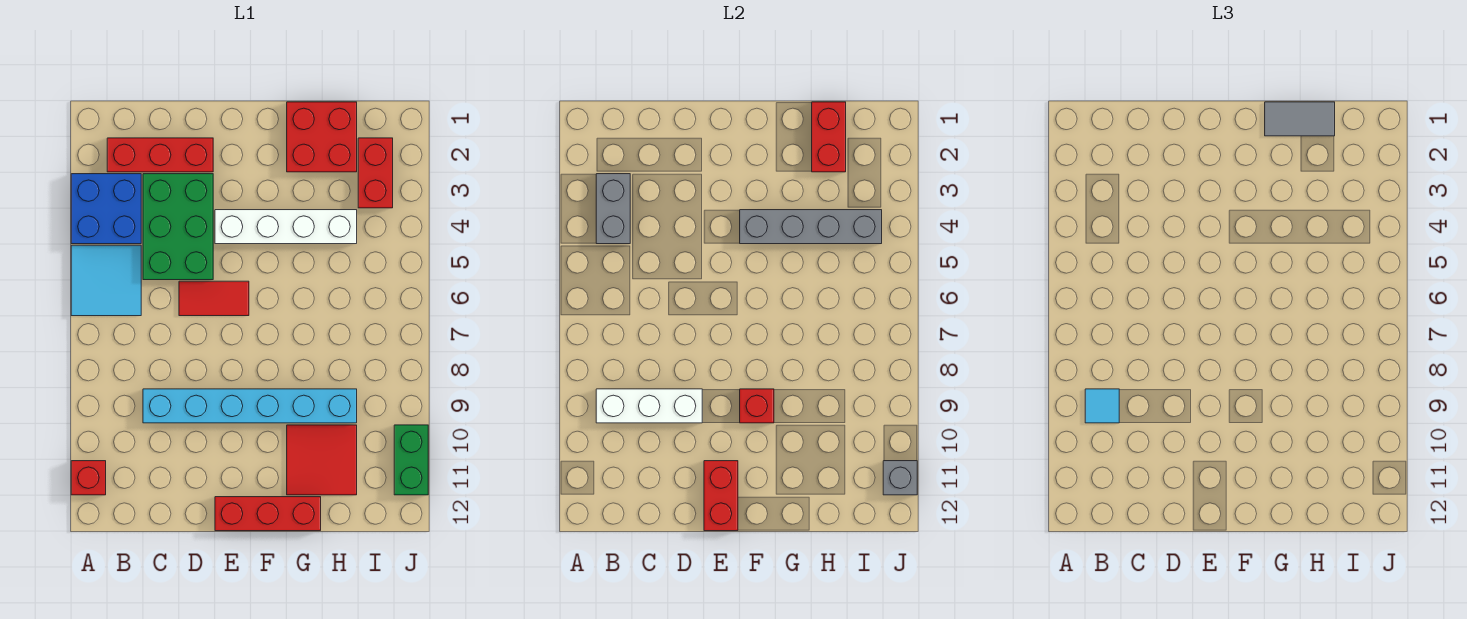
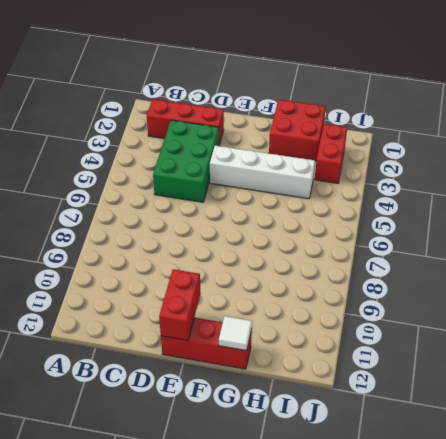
white 1x1 tile [219,316,252,351] -> none
none -> blue 2x2 brick [71,174,141,244]
none -> cyan 2x2 tile [71,245,141,316]
none -> red 1x1 brick [71,461,106,495]

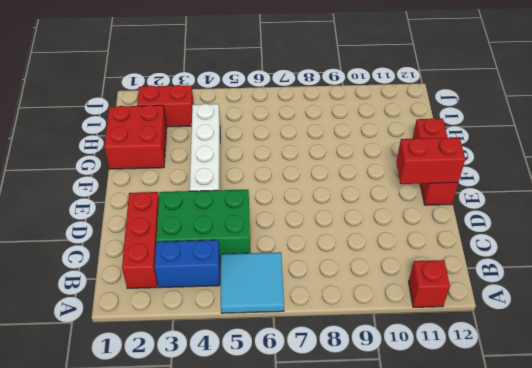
blue 1x2 brick [155,240,220,288] -> blue 2x2 brick [71,174,141,244]
none -> cyan 1x6 brick [143,389,357,423]
none -> red 1x2 tile [179,281,249,316]
none -> red 2x2 tile [287,425,357,495]

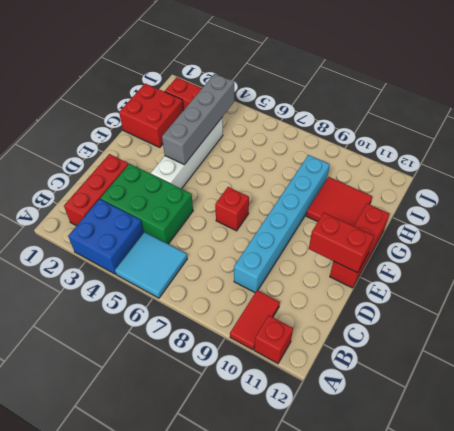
red 1x2 tile [230,290,280,350] -> red 1x2 tile moved to [179,281,249,316]
red 1x1 brick [215,187,249,231] -> red 1x1 brick moved to [740,389,774,423]
none -> green 1x2 brick [394,425,428,495]
none -> grey 1x2 brick [596,174,630,244]
none -> white 1x3 brick [596,389,702,423]

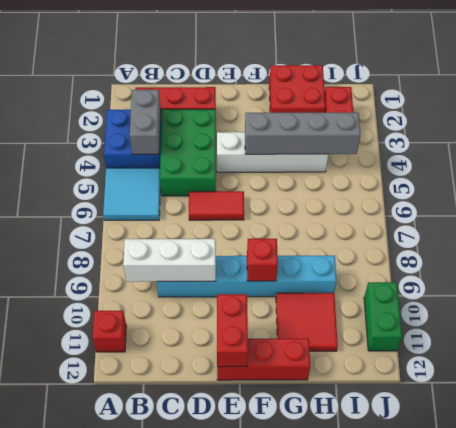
none -> red 1x2 brick [812,102,846,172]
none -> grey 1x1 brick [883,461,917,495]
none -> cyan 1x1 tile [1085,389,1119,423]

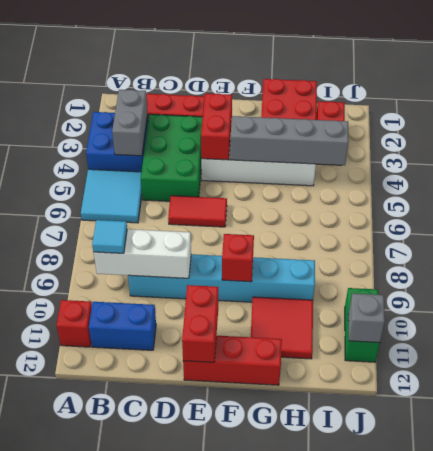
blue 1x2 brick [89,302,156,350] -> none
red 1x2 brick [201,93,232,160] -> red 1x2 brick moved to [812,102,846,172]
none -> grey 1x2 tile [1265,102,1335,136]

